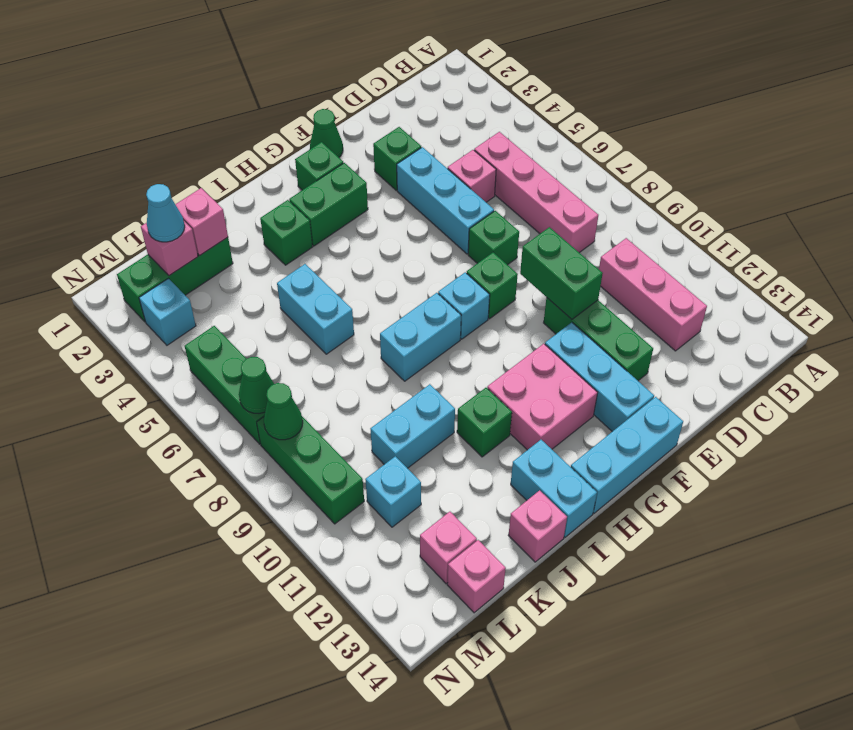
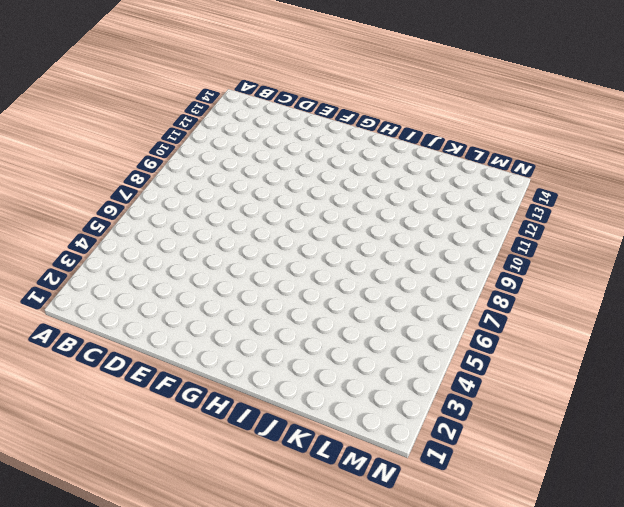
none -> pink 1x4 brick [474,132,598,253]
none -> pink 1x3 brick [599,238,707,351]
none -> pink 1x1 brick [448,150,496,202]
none -> green 1x1 brick [373,127,421,190]

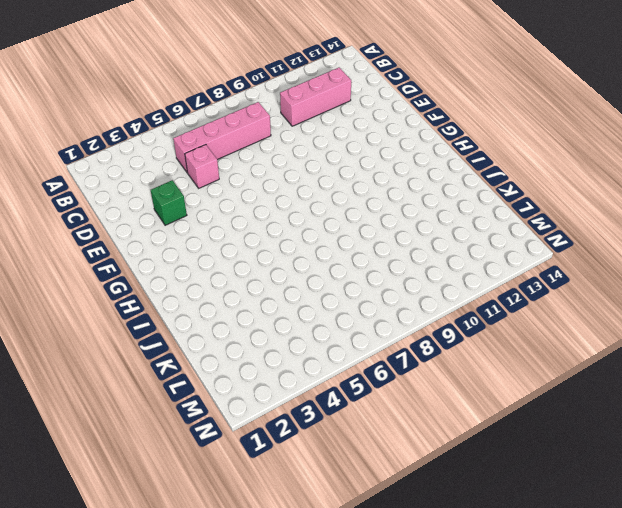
none -> cyan 1x3 brick [397,147,494,254]
none -> green 1x1 brick [468,211,519,265]
none -> green 1x3 brick [544,298,653,381]
none -> green 1x1 cone [310,109,343,157]

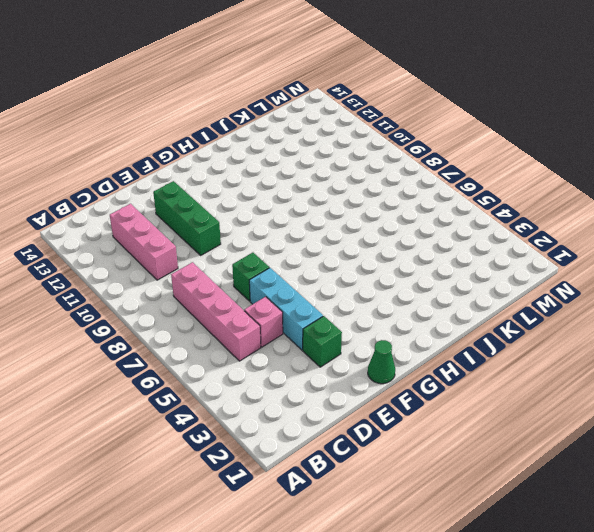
none -> green 1x1 brick [467,252,518,319]
none -> cyan 1x3 brick [545,322,654,432]
none -> cyan 1x3 brick [571,397,683,513]
none -> green 1x1 brick [295,142,343,190]

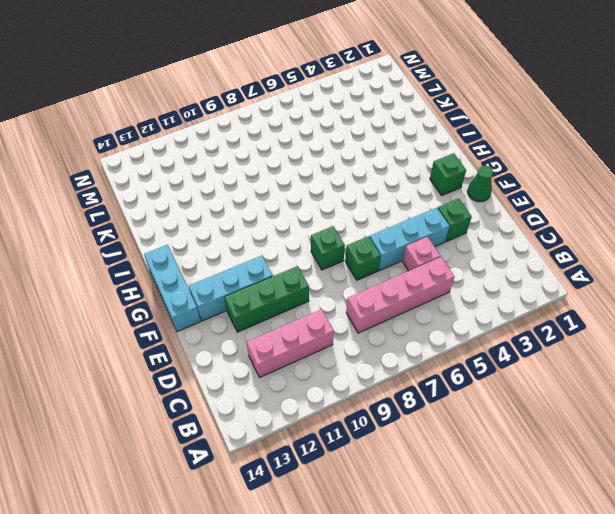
none -> green 1x2 brick [289,163,368,246]
none -> cyan 1x1 brick [438,272,490,339]
none -> pink 2x2 brick [487,344,598,450]
none -> cyan 1x2 brick [380,293,461,381]

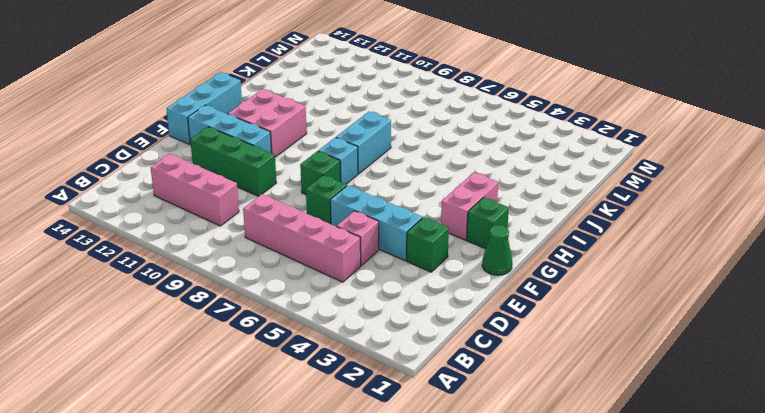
pink 1x2 brick [441,172,498,240] -> green 1x2 brick [289,163,368,246]
none -> green 1x1 brick [260,200,313,265]
none -> green 1x1 brick [457,388,512,457]
none -> cyan 1x2 brick [511,440,597,537]
none -> cyan 1x2 brick [277,264,354,354]

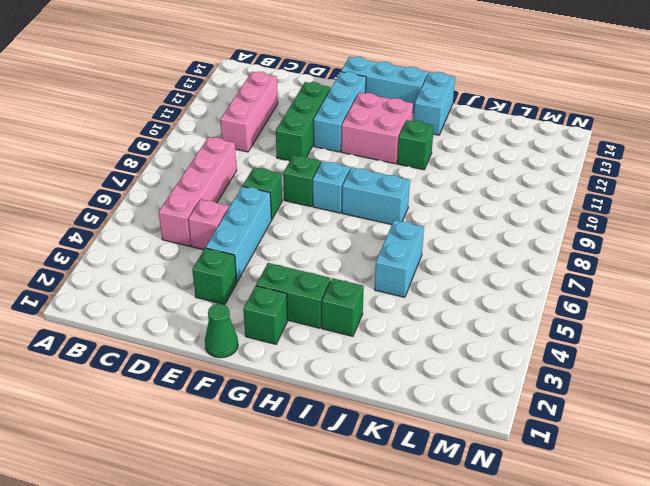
none -> cyan 1x2 brick [371,384,455,468]
none -> pink 1x1 brick [508,490,567,562]
none -> green 1x3 brick [117,237,233,322]
none -> cyan 1x1 brick [365,456,421,527]

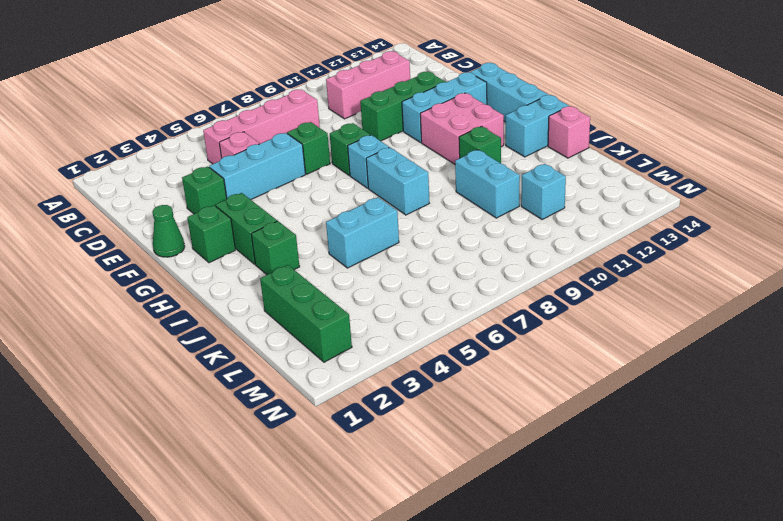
none -> pink 1x1 brick [420,512,477,584]
none -> pink 1x1 brick [447,540,506,613]
none -> cyan 1x1 brick [139,278,196,345]
none -> green 1x3 brick [185,326,265,444]

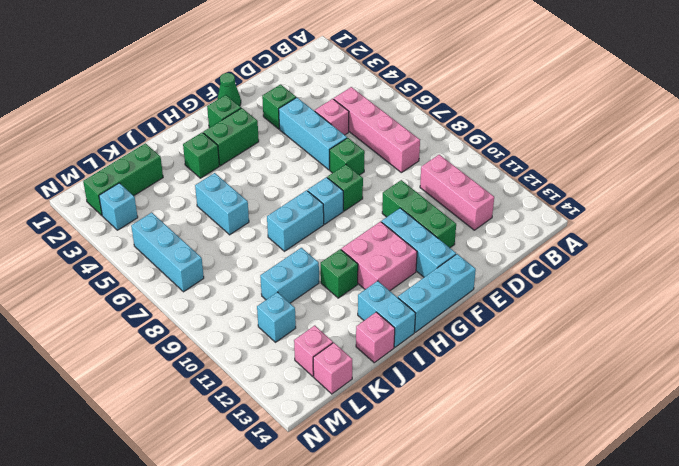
cyan 1x3 brick [131,213,204,292] -> green 1x3 brick [185,326,265,444]
none -> green 1x3 brick [257,417,364,524]
none -> green 1x2 brick [520,227,603,319]
none -> pink 1x1 brick [175,188,228,256]
none -> pink 1x1 brick [141,221,198,276]

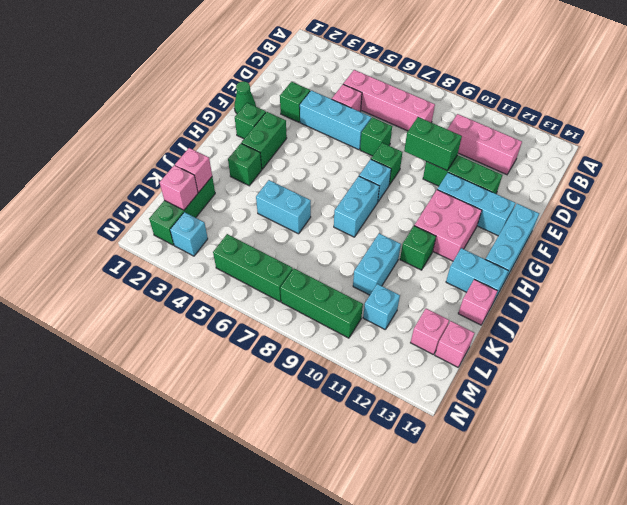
none -> green 1x1 cone [239,357,274,413]
none -> green 1x1 cone [264,383,303,440]
none -> cyan 1x1 cone [146,184,185,242]

